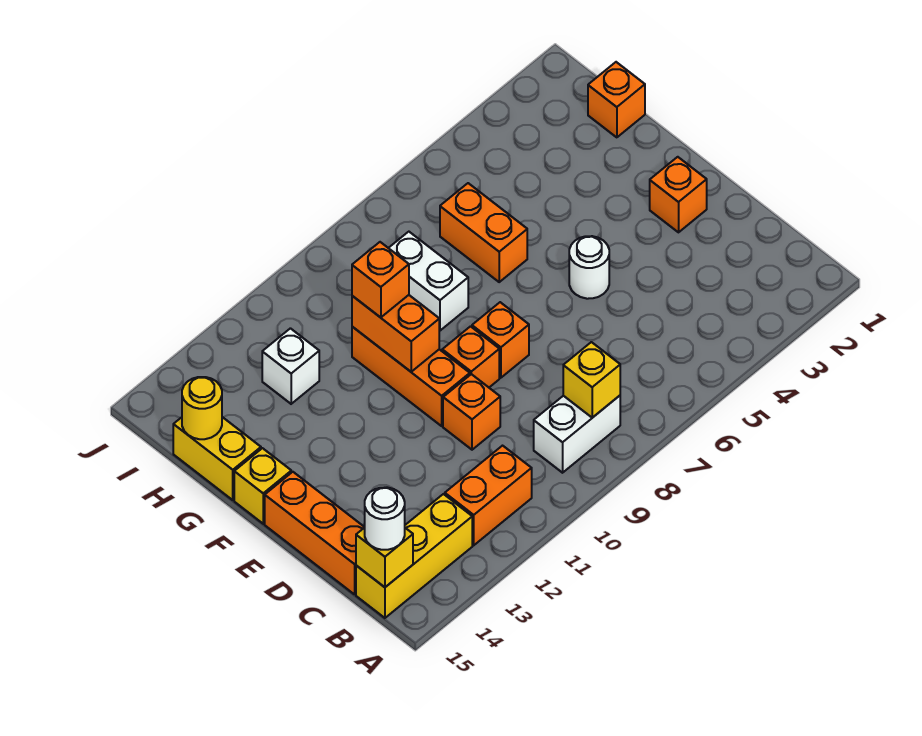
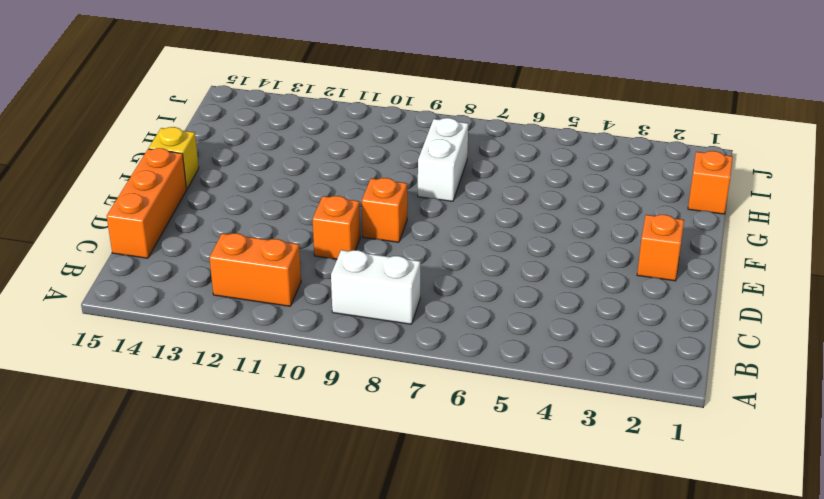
none -> yellow 1x3 brick [356,494,472,618]
none -> white 1x1 round brick [569,236,609,299]
none -> orange 1x1 brick [472,302,529,378]

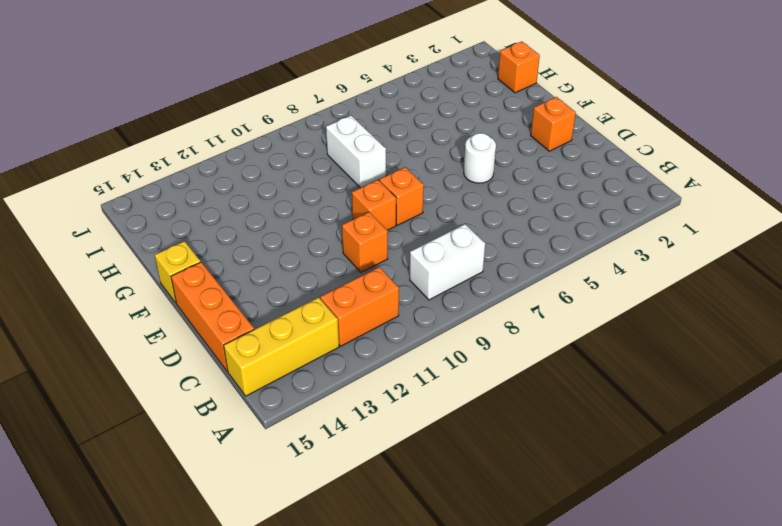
none -> orange 1x3 brick [352,327,470,426]
none -> orange 1x2 brick [440,183,527,282]
none -> yellow 1x2 brick [173,417,261,500]

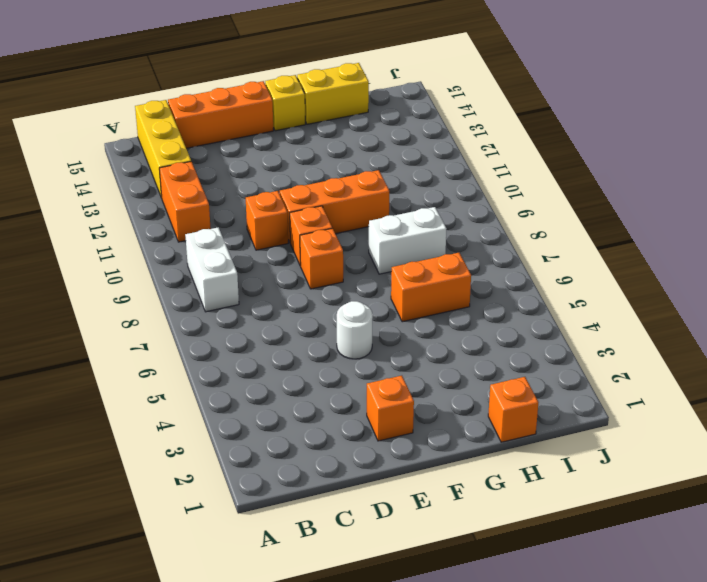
none -> white 1x1 brick [262,328,319,404]
none -> yellow 1x1 brick [563,342,620,418]
none -> yellow 1x1 brick [356,528,413,587]

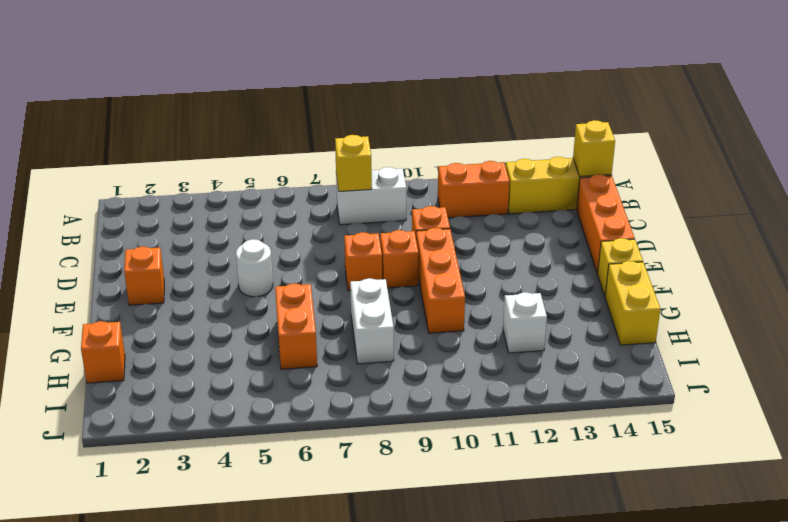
none -> orange 1x2 brick [352,295,439,372]
none -> yellow 1x1 round brick [182,377,222,439]
none -> white 1x1 round brick [365,487,405,550]

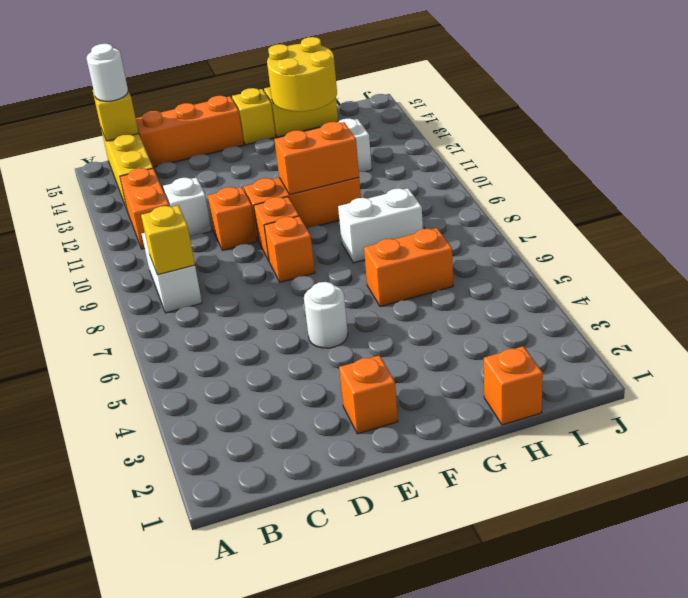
white 1x1 brick [163,177,212,236] -> none
yellow 2x2 round brick [267,37,337,112] -> yellow 1x1 round brick [182,377,222,439]
none -> orange 1x1 brick [352,242,409,318]

